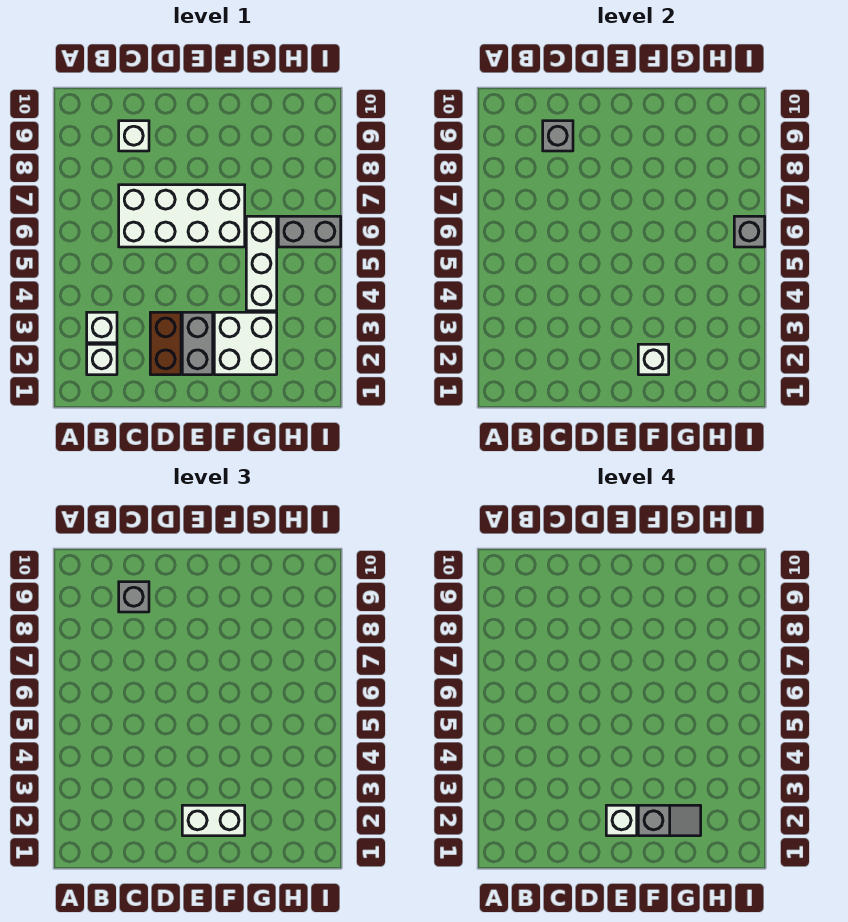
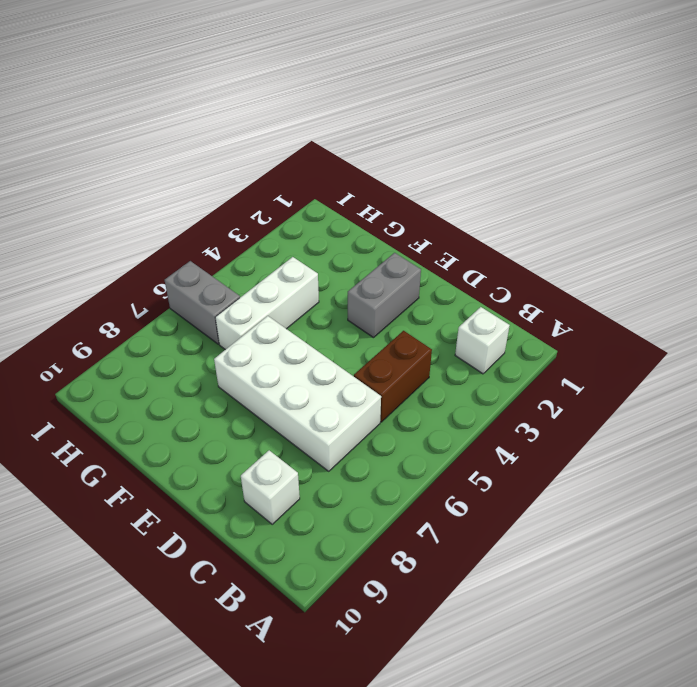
brown 1x2 brick [354,331,432,422] -> brown 1x2 brick moved to [150,312,181,375]
none -> white 1x1 brick [87,312,117,343]
none -> white 2x2 brick [214,312,277,375]
none -> grey 1x1 brick [543,121,573,151]

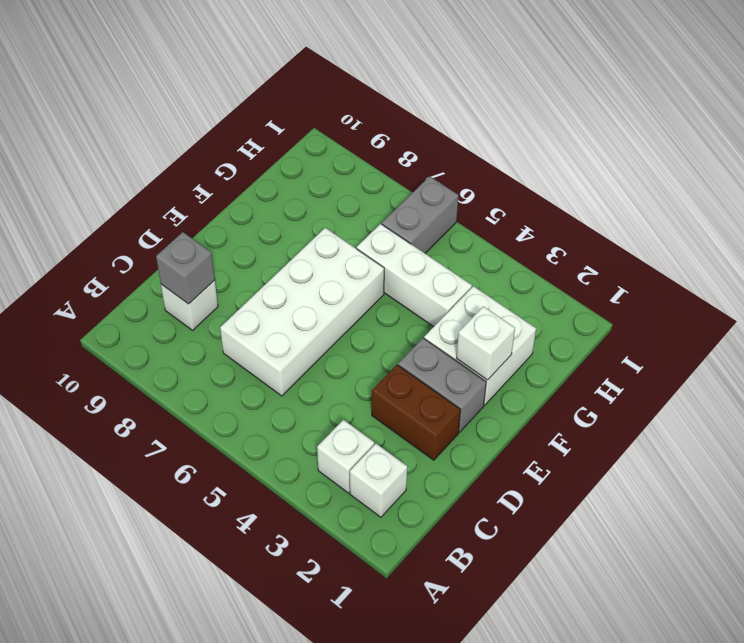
none -> grey 1x1 brick [734,216,765,247]
none -> grey 1x1 brick [119,582,149,612]
none -> white 1x2 brick [182,805,245,836]

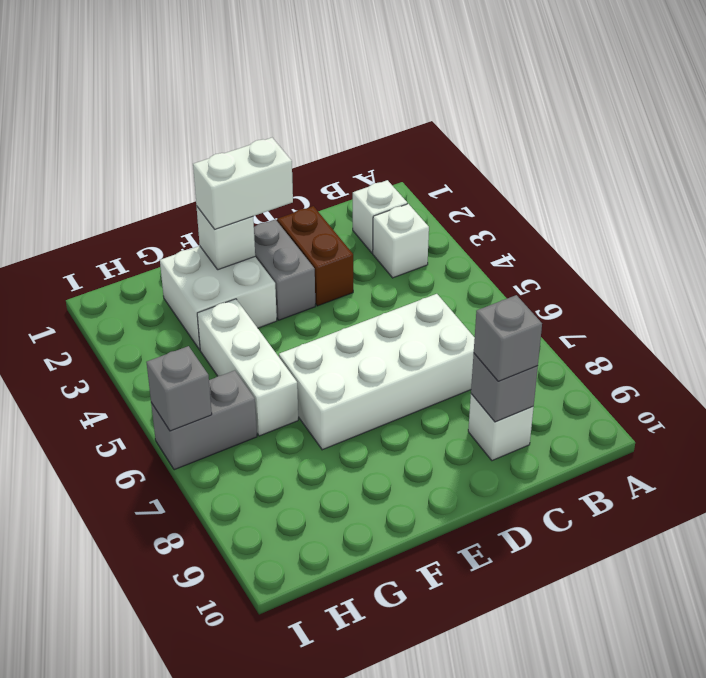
none -> white 1x1 brick [606,805,637,836]
none -> grey 1x2 slope [638,805,701,836]

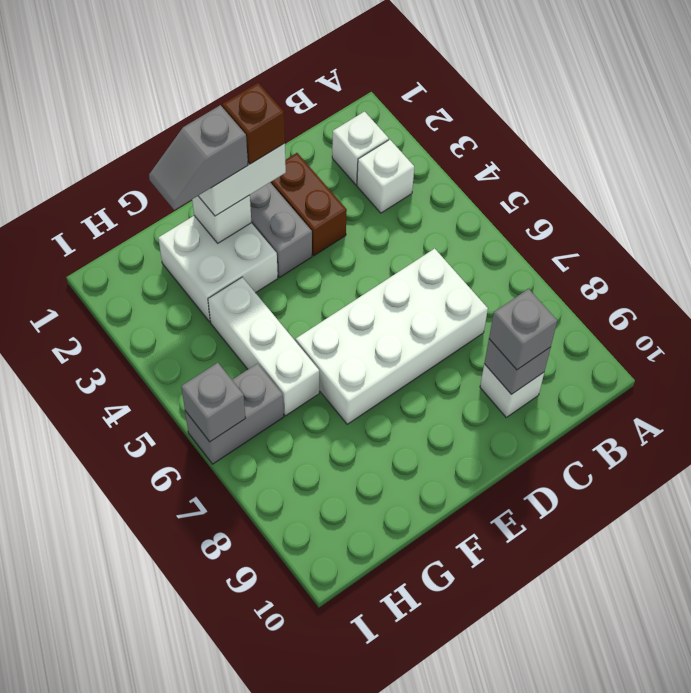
brown 1x1 brick [222,83,285,164] -> white 1x1 brick [606,805,637,836]

